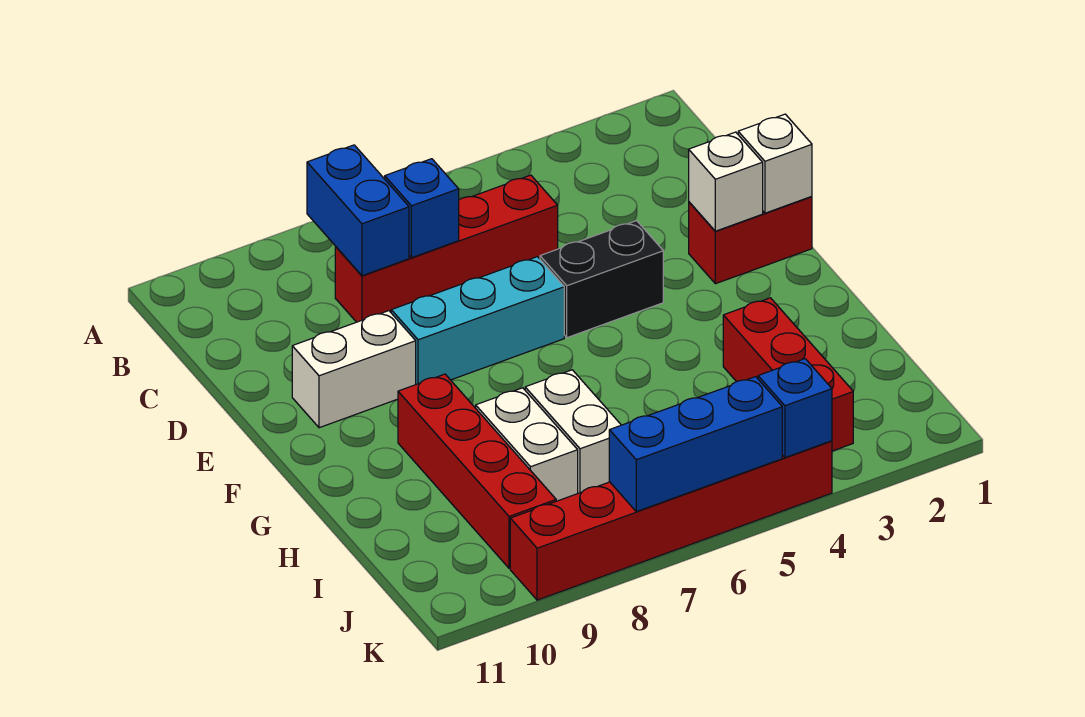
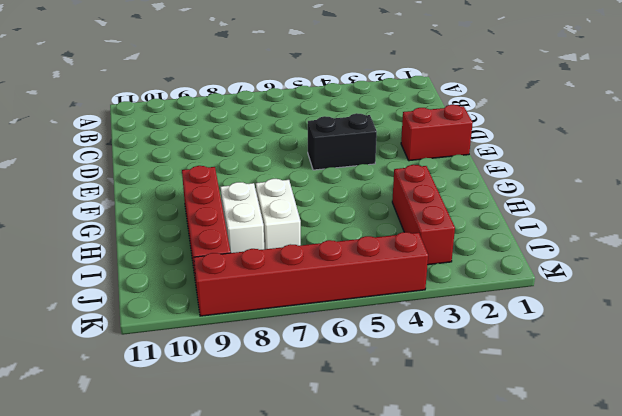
none -> red 1x4 brick [335,175,558,322]
none -> cyan 1x3 brick [391,257,564,384]
none -> white 1x2 brick [292,311,416,428]

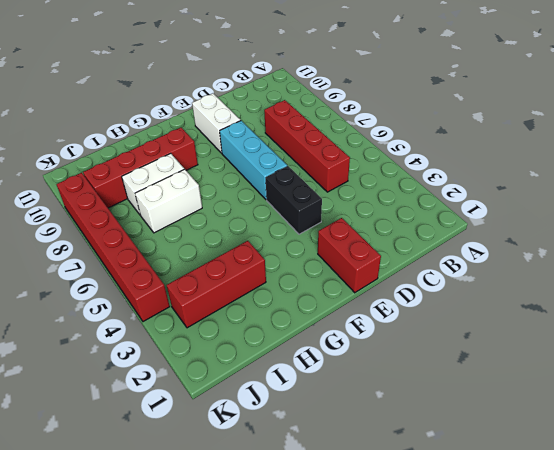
none -> blue 1x2 brick [307,145,409,276]
none -> blue 1x1 brick [385,159,459,258]
none -> white 1x1 brick [738,114,812,213]

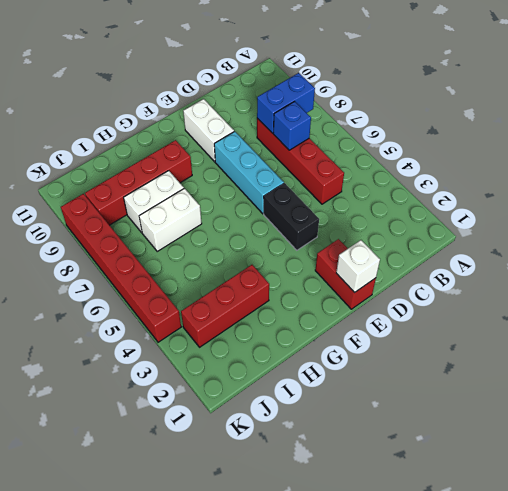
none -> white 1x1 brick [689,132,763,231]
none -> blue 1x1 brick [758,359,832,458]
none -> blue 1x3 brick [609,377,782,512]

